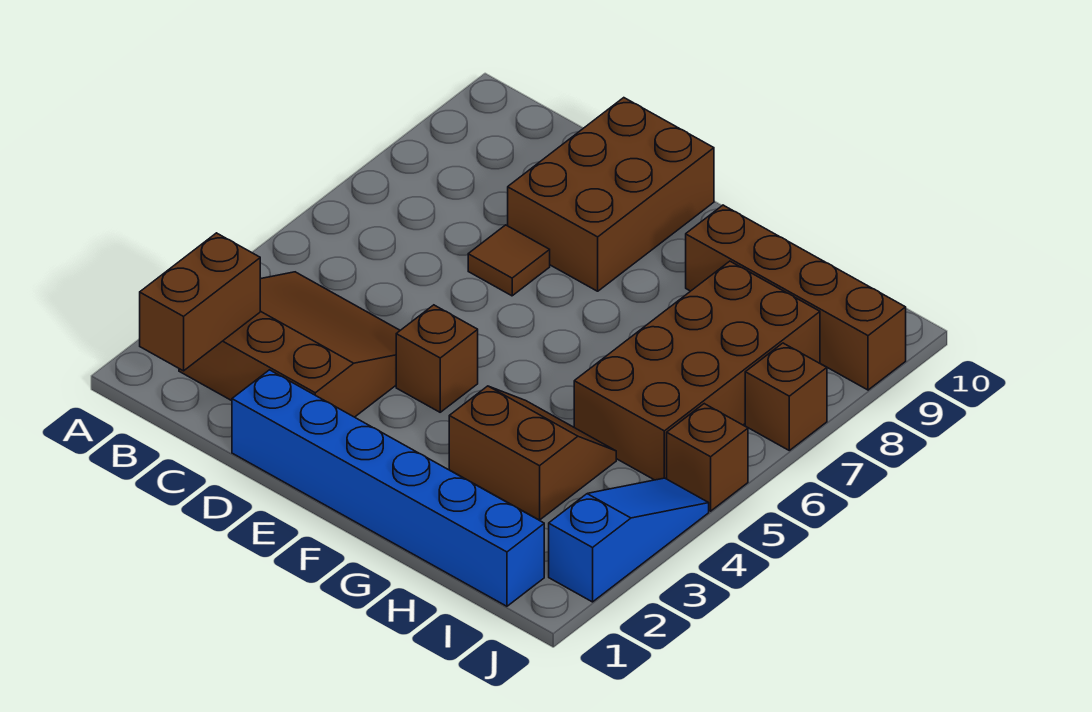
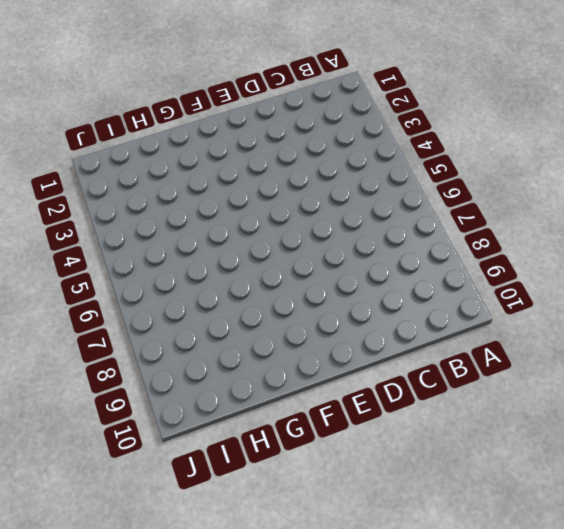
none -> brown 3x3 slope [179,272,400,417]
none -> blue 1x6 brick [232,370,544,606]
none -> brown 1x1 tile [468,225,550,296]

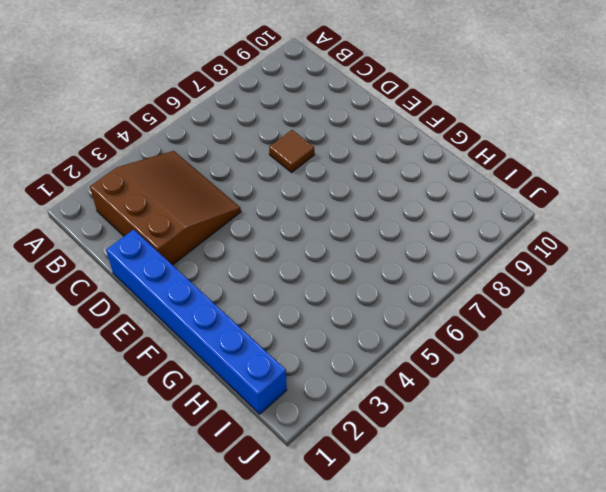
none -> brown 2x3 brick [508,98,714,291]
none -> brown 1x1 brick [396,305,478,412]
none -> brown 2x2 slope [449,386,616,520]

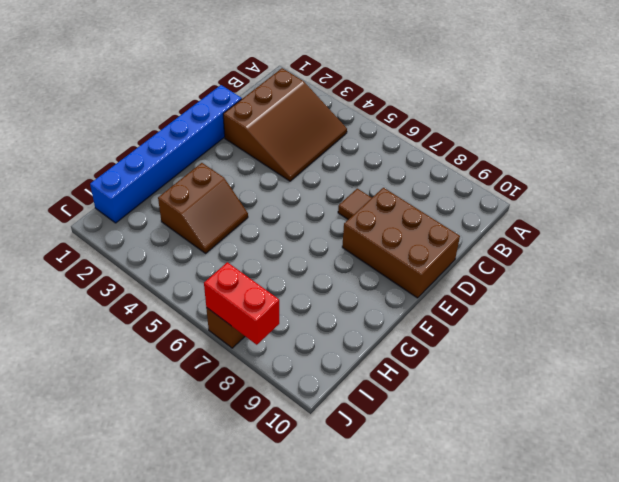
red 1x2 brick [204,262,279,345] -> none
none -> brown 1x1 brick [396,305,478,412]
none -> brown 1x4 brick [686,205,906,390]
none -> brown 2x4 brick [574,261,820,480]

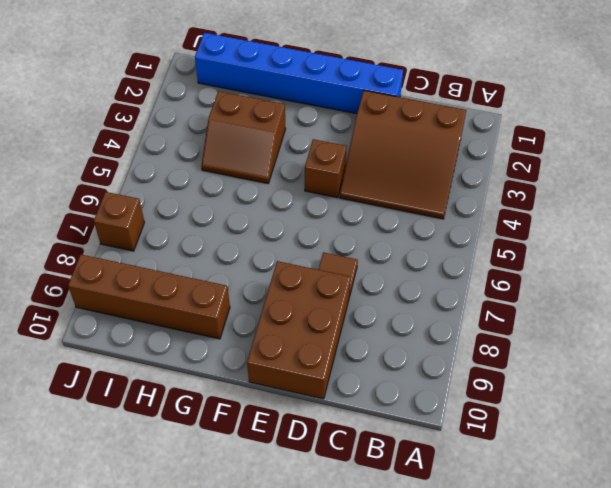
none -> brown 2x4 brick [574,261,820,480]
none -> blue 1x3 slope [549,478,709,602]
none -> brown 1x1 brick [667,404,748,511]

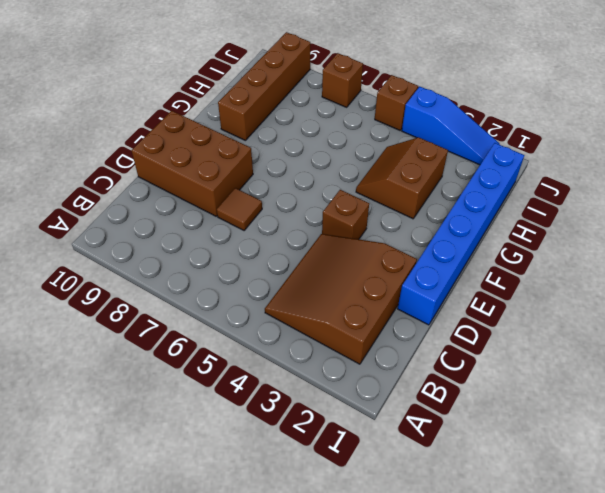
blue 1x3 slope [402,86,500,165] -> blue 1x3 slope turned to [549,478,709,602]
none -> brown 2x4 brick [574,261,820,480]
none -> brown 1x2 brick [140,233,260,371]

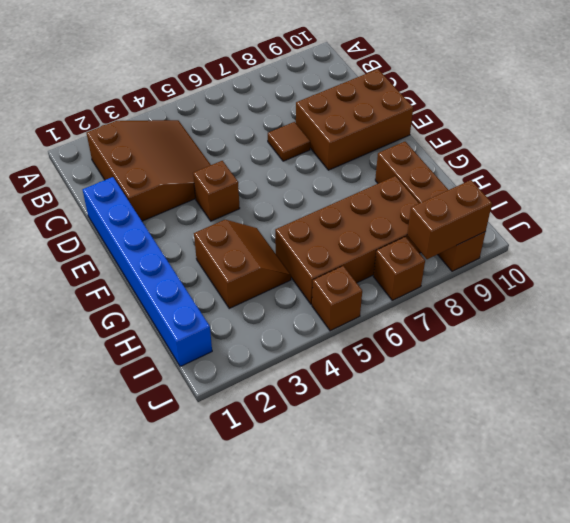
brown 1x2 brick [407,180,492,259] -> brown 1x2 brick moved to [140,233,260,371]
none -> blue 1x3 slope [549,478,709,602]

